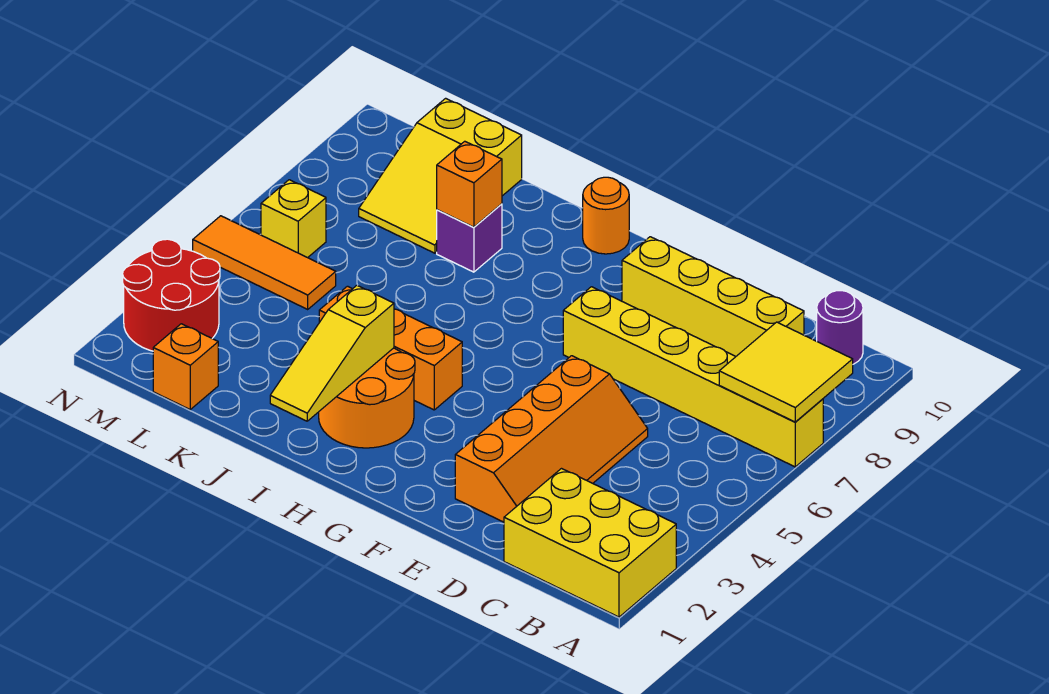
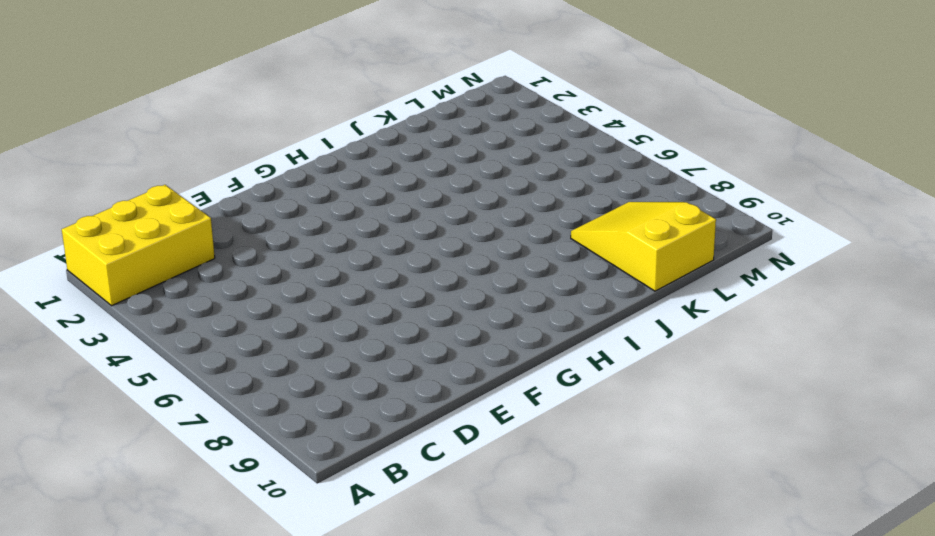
none -> yellow 1x6 brick [563,287,823,467]
none -> purple 1x1 round brick [817,291,863,364]
none -> yellow 1x4 brick [622,237,804,356]

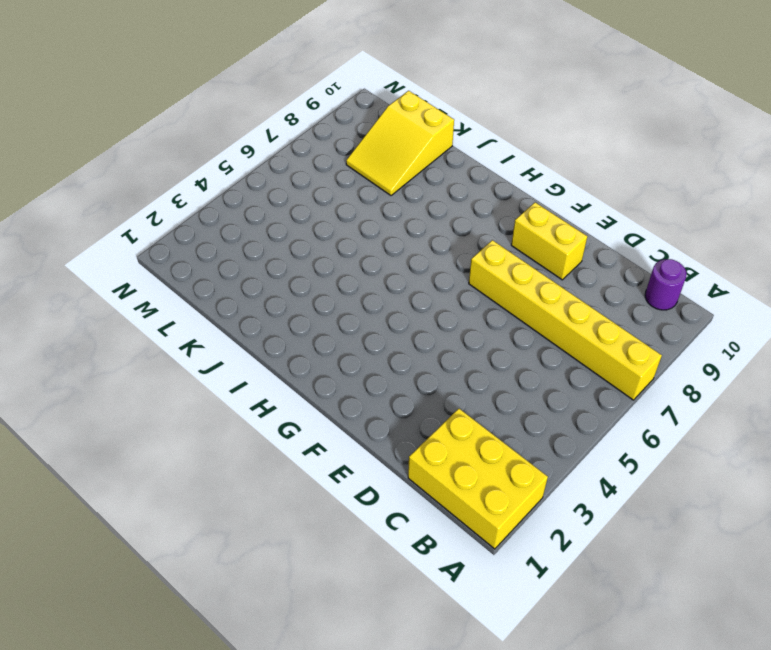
yellow 1x2 brick [511,202,587,280] -> yellow 1x4 brick [622,237,804,356]
none -> orange 2x4 slope [455,356,648,522]
none -> orange 2x2 round brick [319,348,415,448]
none -> orange 1x3 brick [319,286,462,410]

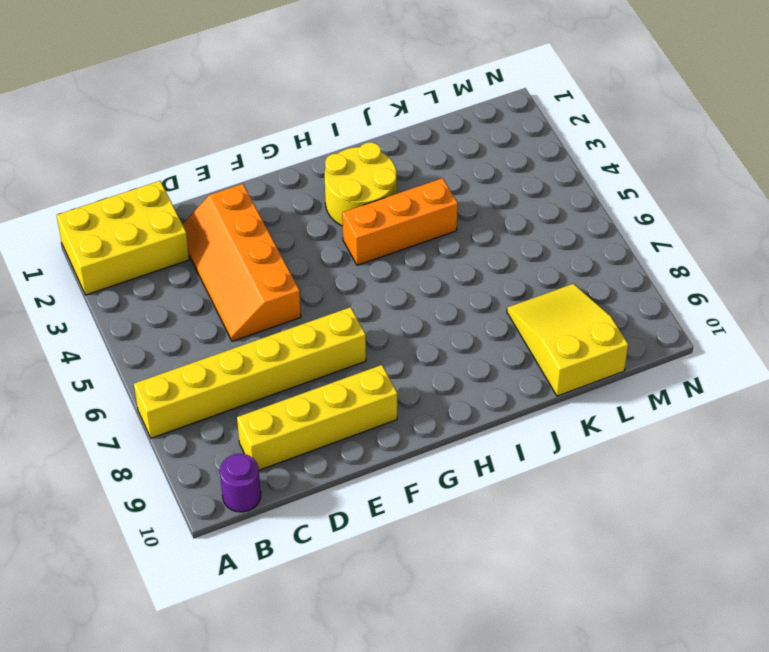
yellow 2x2 round brick [325,142,397,226] -> orange 2x2 round brick [319,348,415,448]
none -> orange 1x1 round brick [583,177,629,254]
none -> purple 1x1 brick [437,204,502,272]
none -> orange 1x1 brick [153,324,218,409]

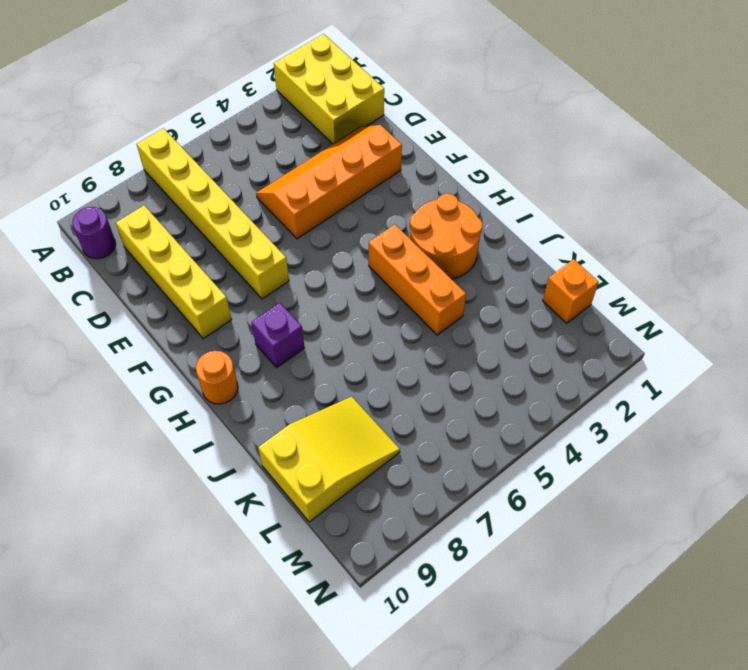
purple 1x1 brick [251,303,304,367] -> purple 1x1 brick moved to [437,204,502,272]
none -> orange 1x3 tile [193,216,336,309]
none -> red 2x2 round brick [123,239,220,351]
none -> yellow 1x1 brick [261,180,326,258]

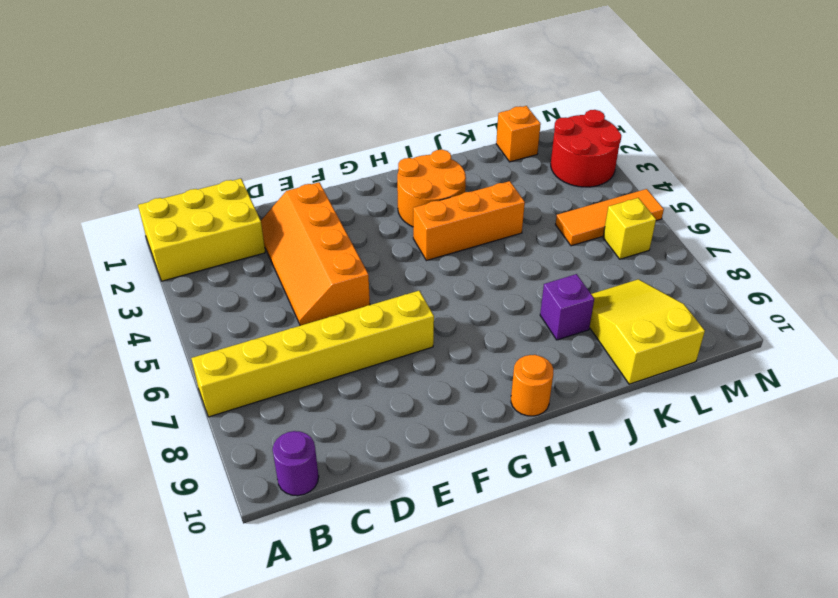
none -> yellow 1x4 brick [622,237,804,356]
none -> yellow 2x2 tile [719,322,853,422]
none -> yellow 1x3 slope [270,285,394,421]

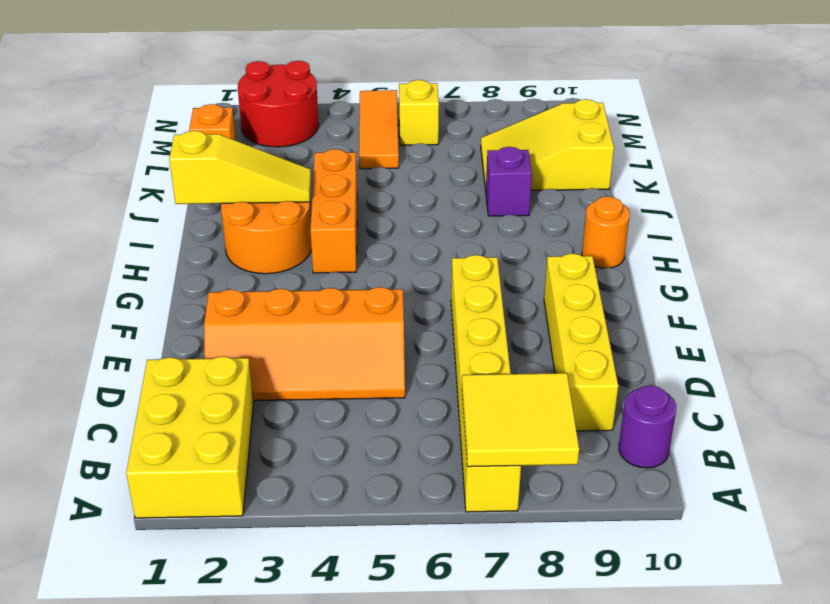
yellow 1x3 slope [169,131,311,204] -> yellow 1x3 slope turned to [270,285,394,421]
none -> orange 1x1 brick [437,141,502,227]

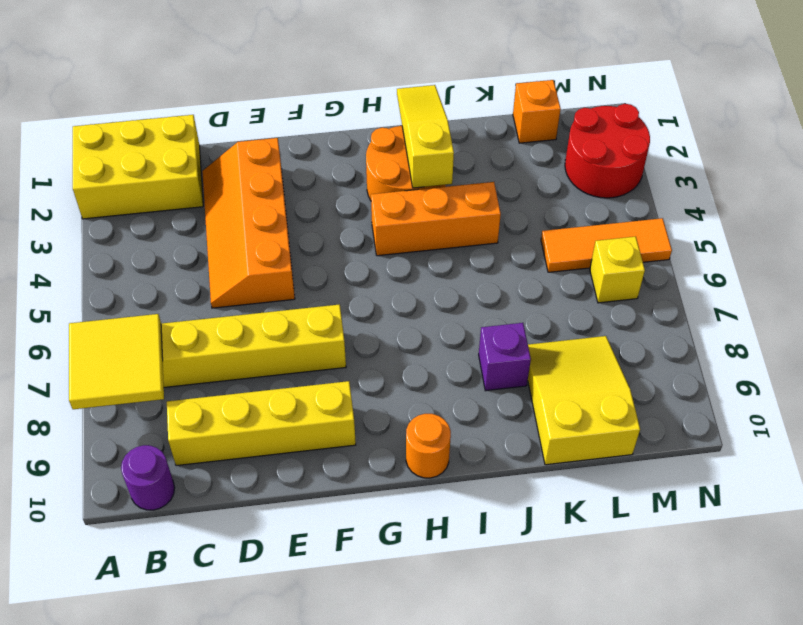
none -> orange 1x1 brick [437,141,502,227]

